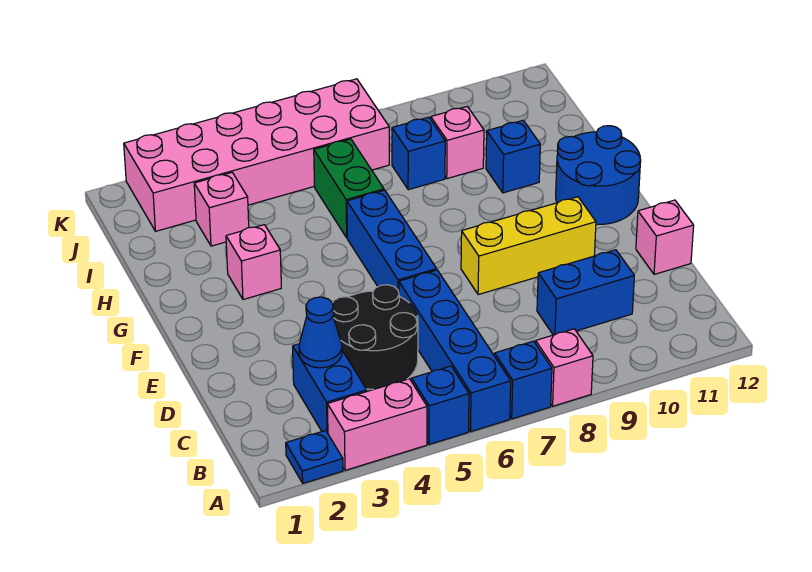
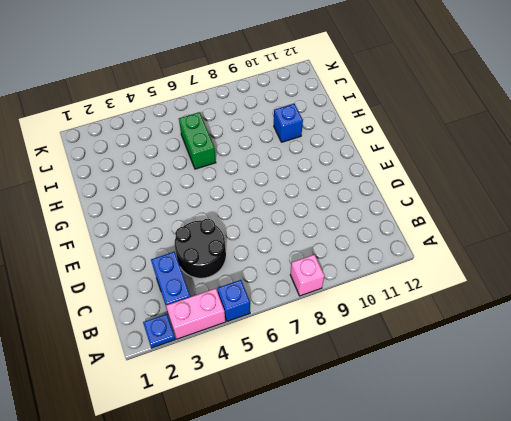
none -> blue 1x4 brick [399,270,511,432]
none -> blue 1x1 brick [495,341,552,419]
none -> blue 1x2 brick [537,250,634,335]

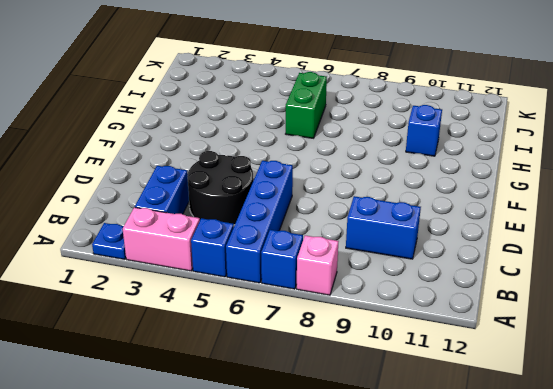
none -> pink 1x1 brick [636,200,694,274]
none -> blue 1x3 brick [347,190,437,292]
none -> yellow 1x3 brick [461,197,596,295]

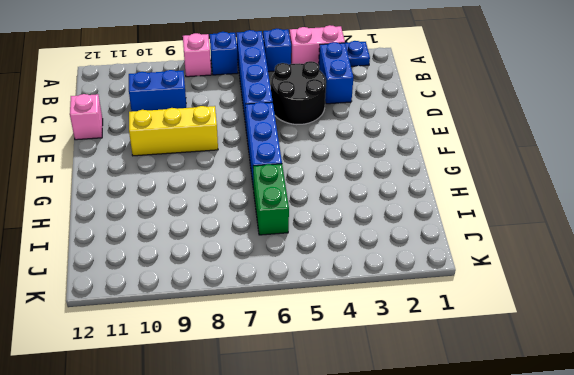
none -> blue 2x2 round brick [556,126,641,224]
none -> pink 1x1 brick [226,225,281,300]
none -> blue 1x1 brick [486,121,540,193]

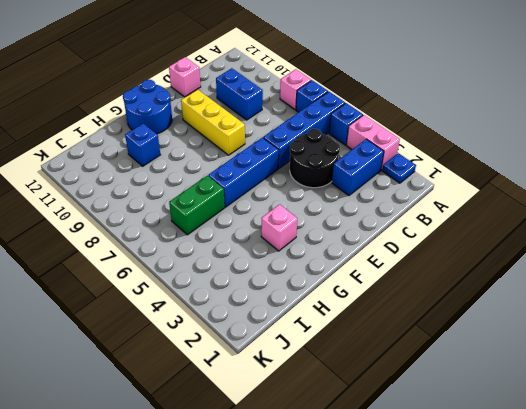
none -> pink 1x1 brick [194,173,249,246]
none -> blue 1x1 brick [392,117,445,190]
none -> pink 1x1 brick [431,107,484,179]

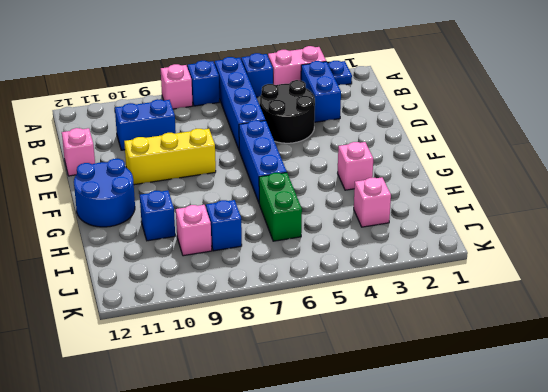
none -> pink 2x6 brick [124,79,389,231]
none -> blue 1x1 cone [299,297,342,368]

